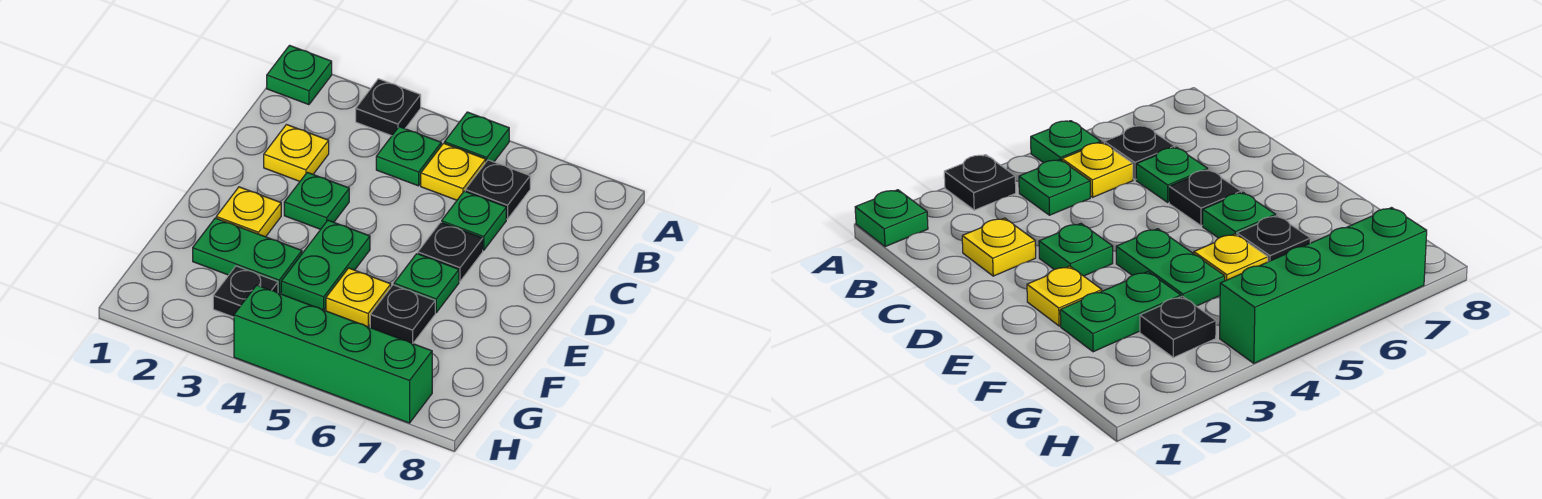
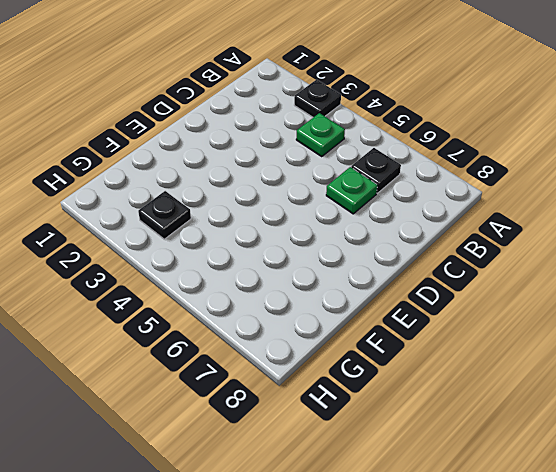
none -> green 1x1 plate [267,45,332,105]
none -> green 1x1 plate [445,112,509,162]
none -> yellow 1x1 plate [421,143,486,200]

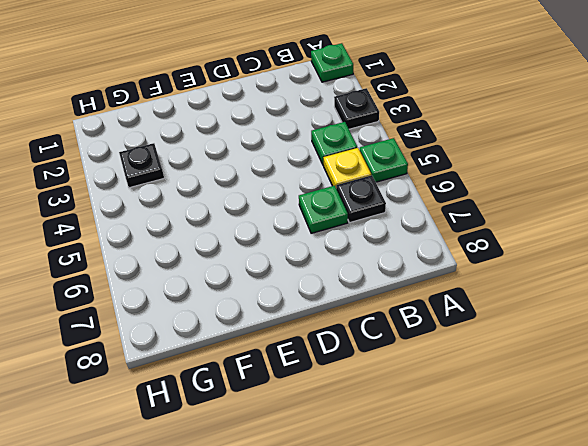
none -> yellow 1x1 plate [264,125,329,181]
none -> green 1x1 plate [284,172,349,229]
none -> black 1x1 plate [418,222,483,282]

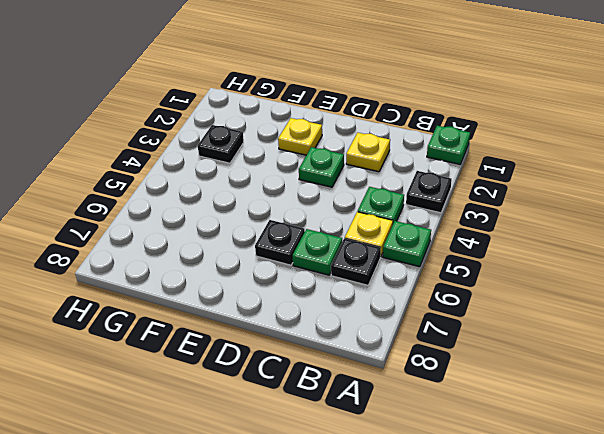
none -> green 1x2 plate [281,220,370,310]
none -> green 1x1 plate [394,254,459,313]
none -> green 1x2 plate [193,218,302,293]

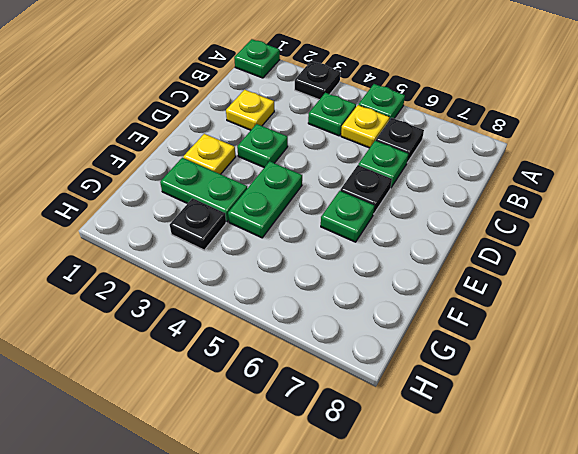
none -> yellow 1x1 plate [326,268,391,327]
none -> black 1x1 plate [370,285,435,343]
none -> green 1x4 brick [234,285,432,423]

